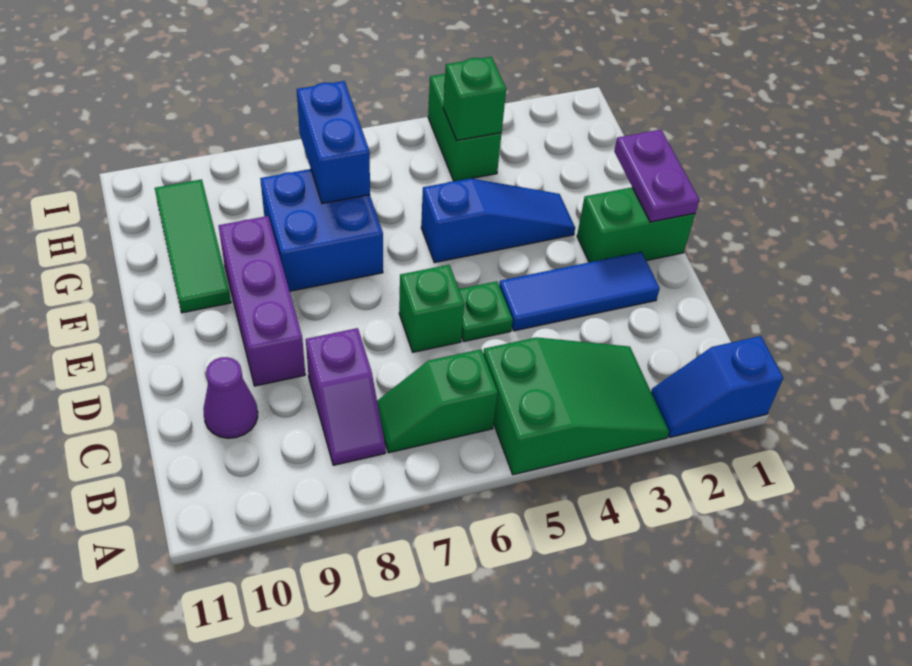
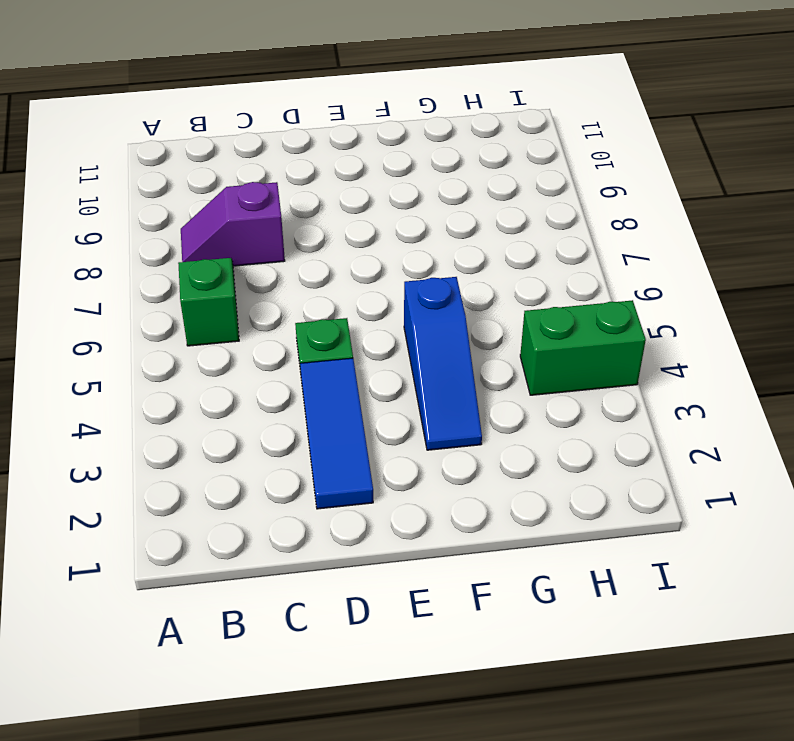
none -> blue 1x2 slope [651,336,783,437]
none -> green 2x3 slope [483,337,669,475]
none -> purple 1x1 cone [203,357,258,438]

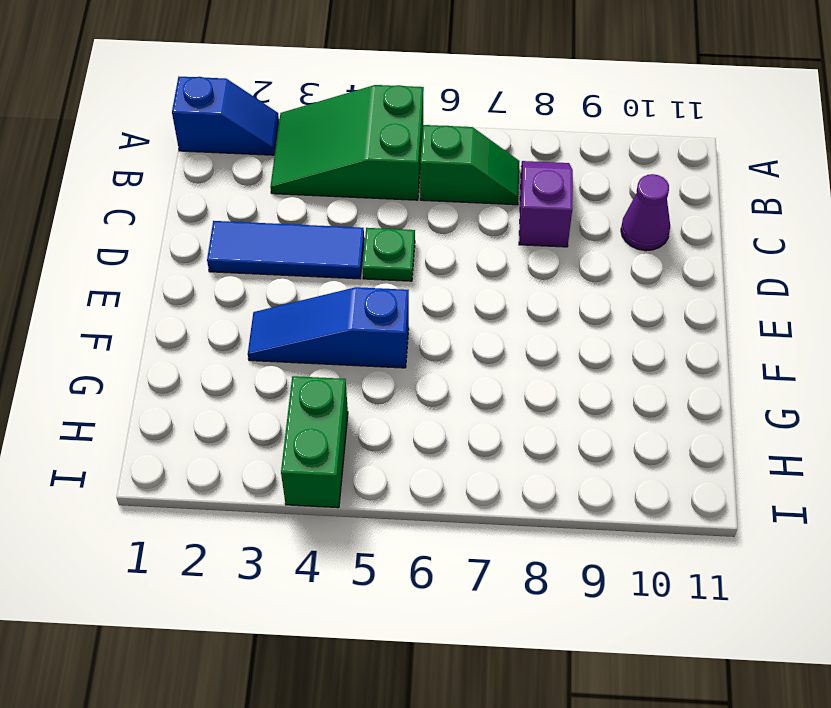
none -> green 1x1 brick [399,265,464,352]
none -> purple 1x3 brick [219,216,305,386]
none -> green 1x2 brick [577,187,695,262]

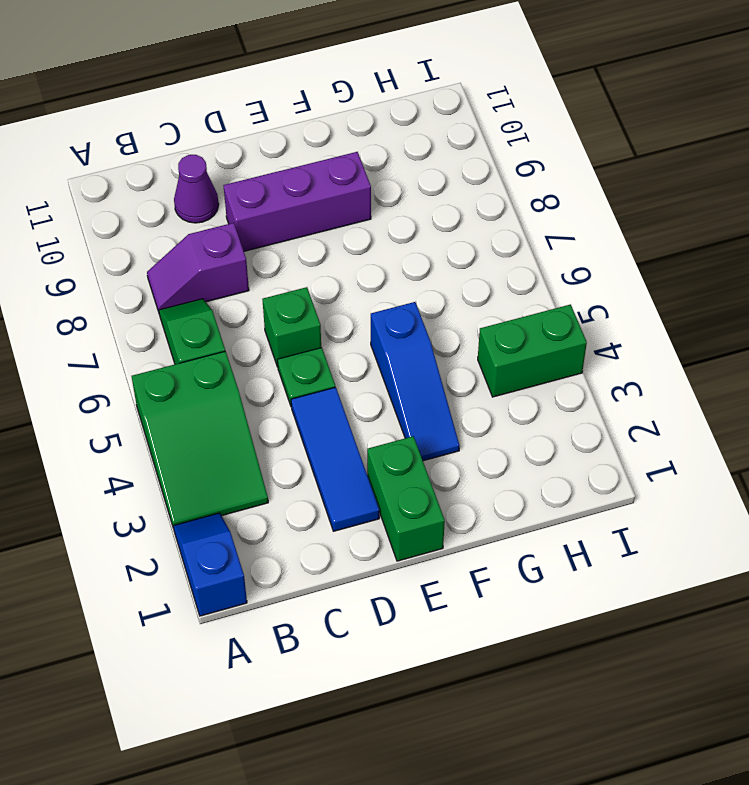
none -> blue 2x2 brick [260,169,383,291]
none -> green 1x3 tile [155,179,231,313]
none -> purple 1x2 plate [614,130,699,222]

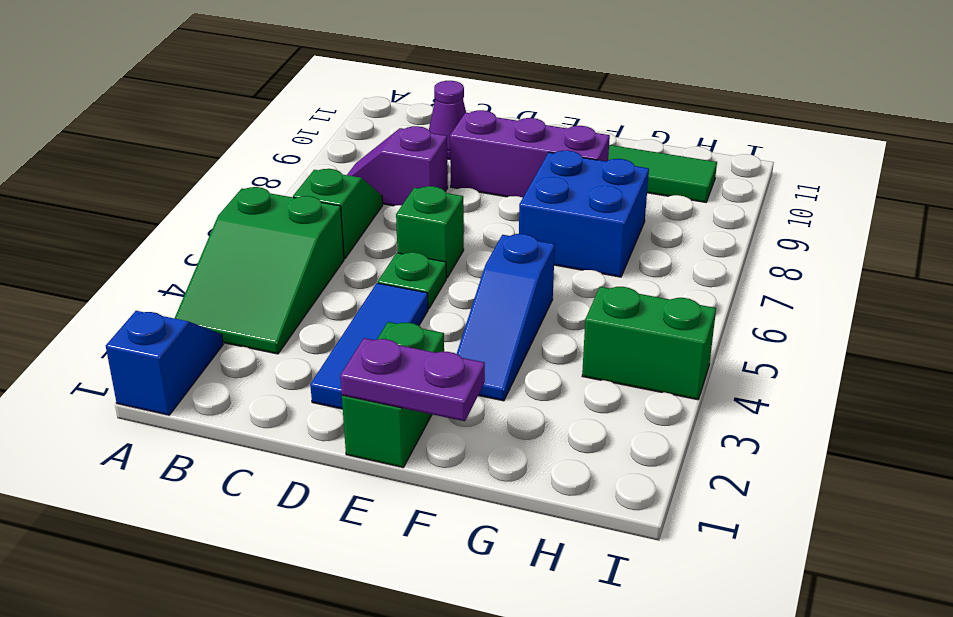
none -> blue 1x2 brick [297,81,370,204]
none -> green 1x1 brick [443,57,506,140]

